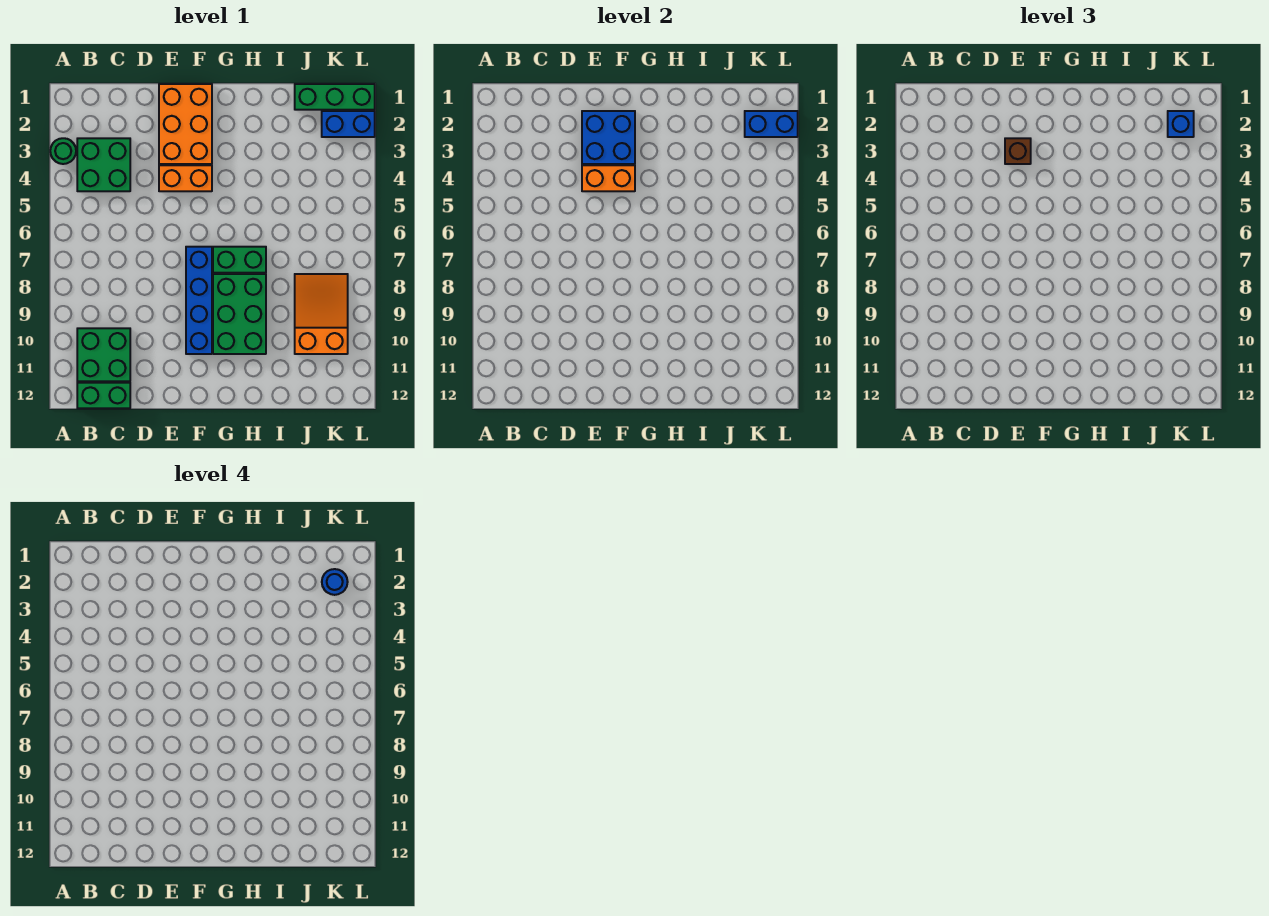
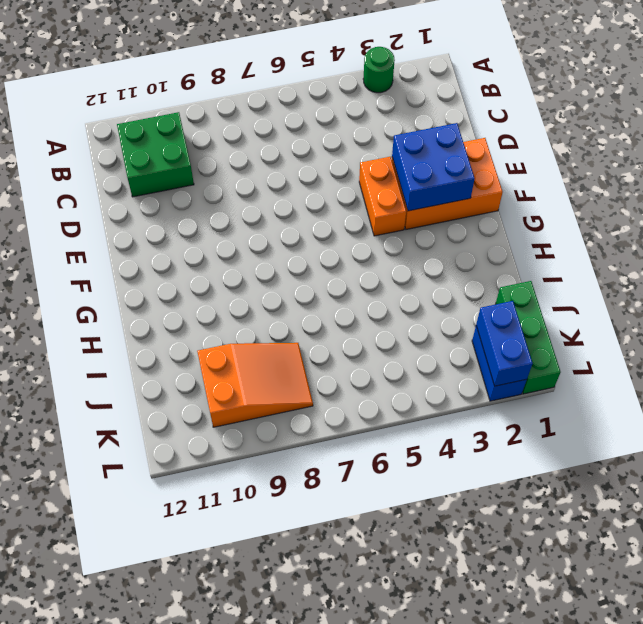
none -> green 2x2 brick [77,138,130,191]
none -> green 1x2 brick [77,383,130,408]
none -> blue 1x4 brick [186,247,212,354]

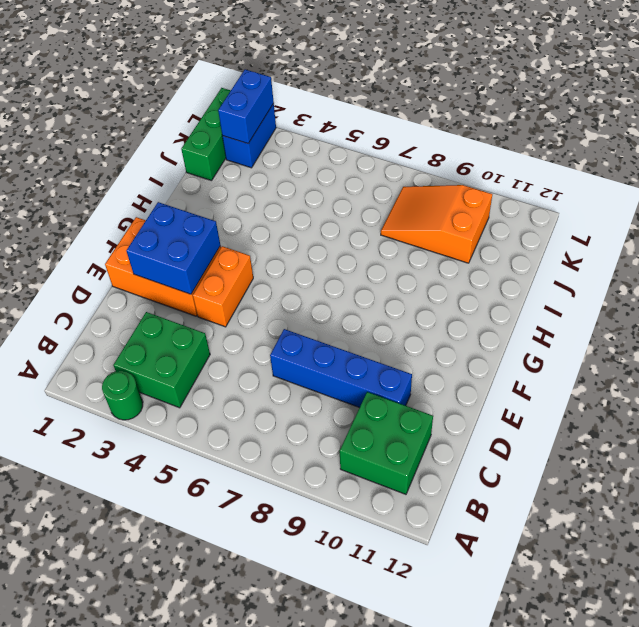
blue 1x4 brick [270,329,412,408] -> blue 1x4 brick moved to [186,247,212,354]
none -> green 1x2 brick [77,383,130,408]
none -> green 1x2 brick [213,247,266,273]
none -> green 2x3 brick [213,274,266,354]

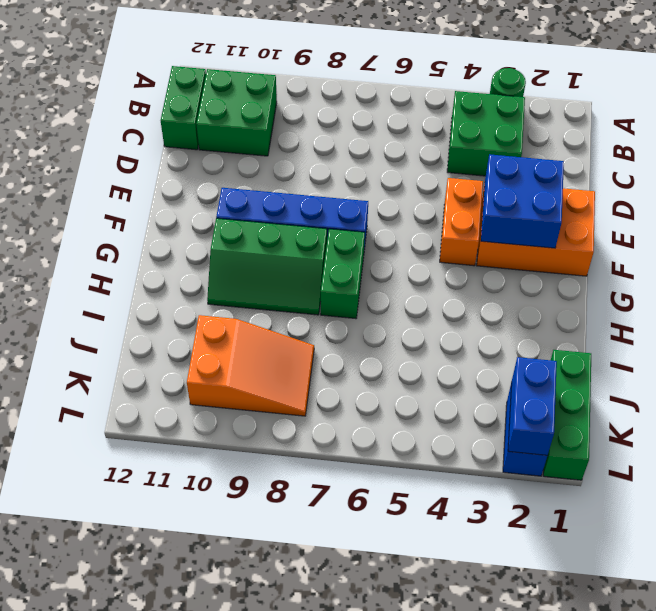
green 2x3 slope [207,218,327,315] -> green 2x3 brick [213,274,266,354]
none -> orange 1x2 brick [582,165,635,191]
none -> brown 1x1 brick [1005,138,1031,164]
none -> blue 1x1 brick [1168,111,1194,137]

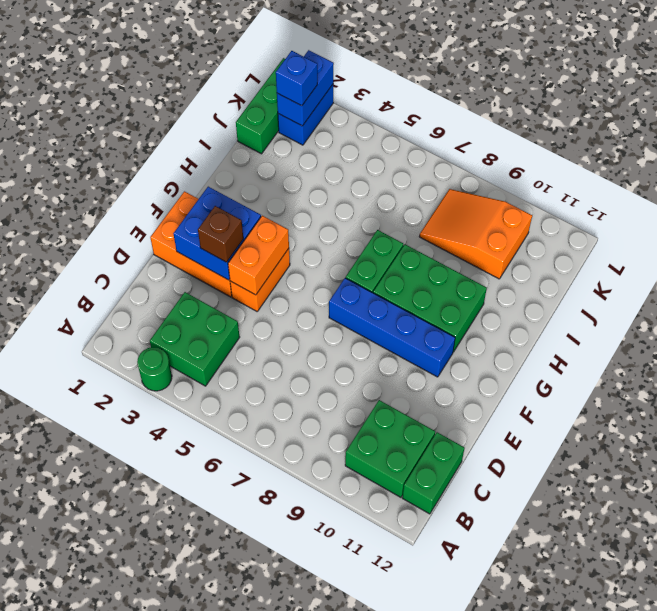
none -> blue 1x1 round brick [322,569,348,595]

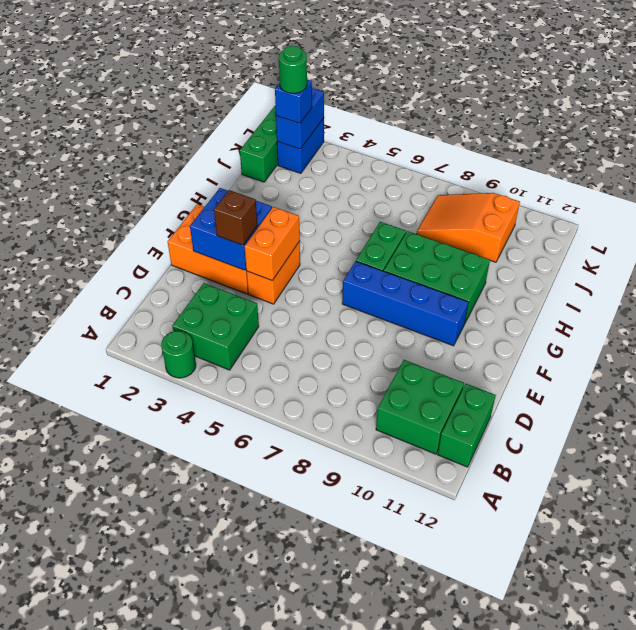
green 1x1 round brick [279,46,307,93] -> blue 1x1 round brick [322,569,348,595]

